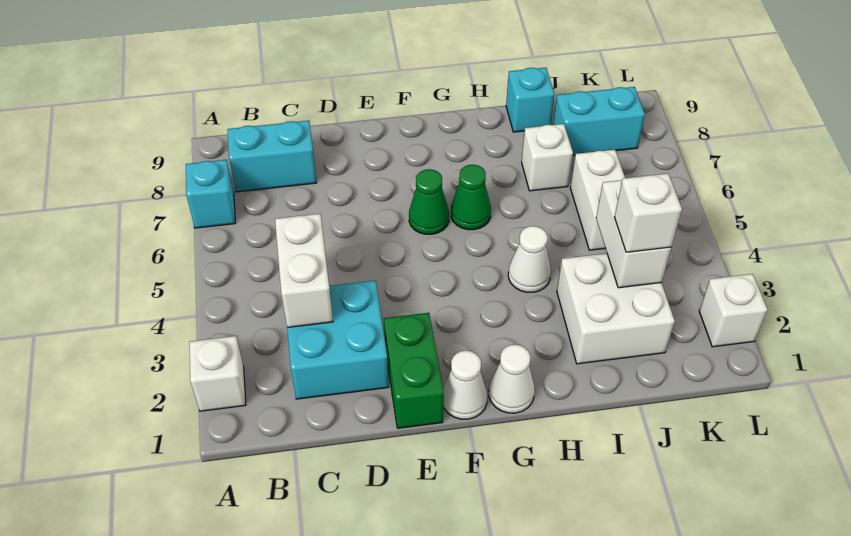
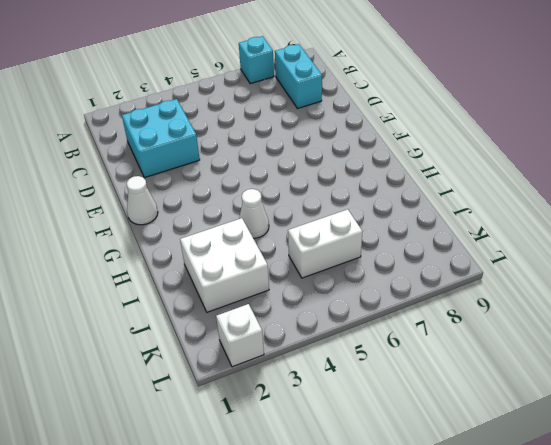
none -> white 1x1 brick [189,336,246,411]
none -> green 1x2 brick [384,313,444,428]
none -> green 1x1 cone [409,169,449,234]

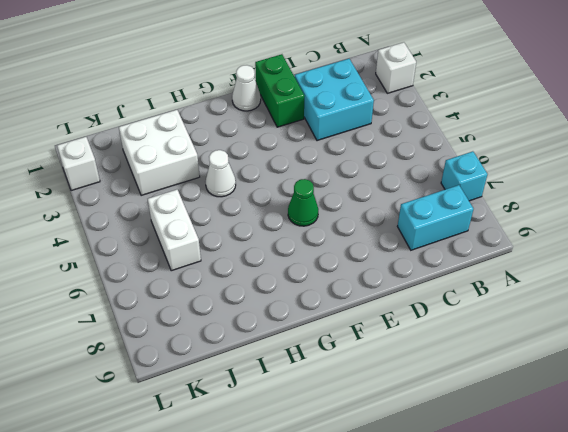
none -> white 1x1 cone [489,345,535,413]
none -> green 1x1 cone [451,165,491,230]
none -> white 1x1 brick [522,124,573,191]

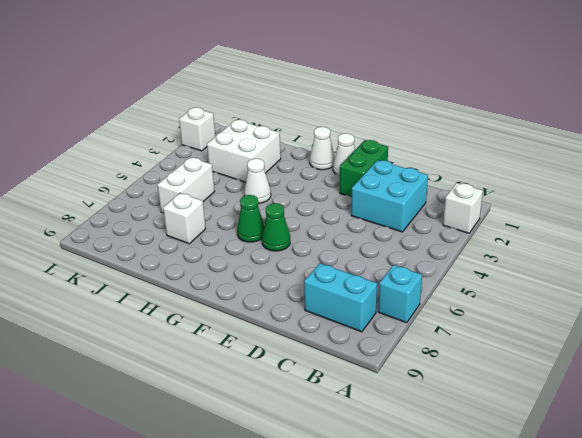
none -> cyan 1x1 brick [506,68,554,132]
none -> cyan 1x2 brick [553,87,645,155]
none -> white 1x2 brick [275,214,333,327]

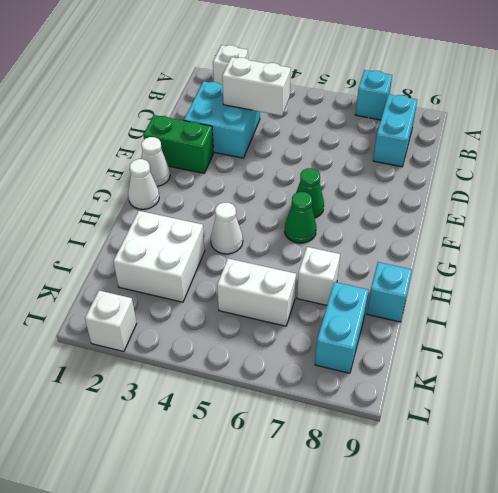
none -> white 1x2 brick [596,180,671,288]
none -> white 1x1 brick [614,174,682,252]

